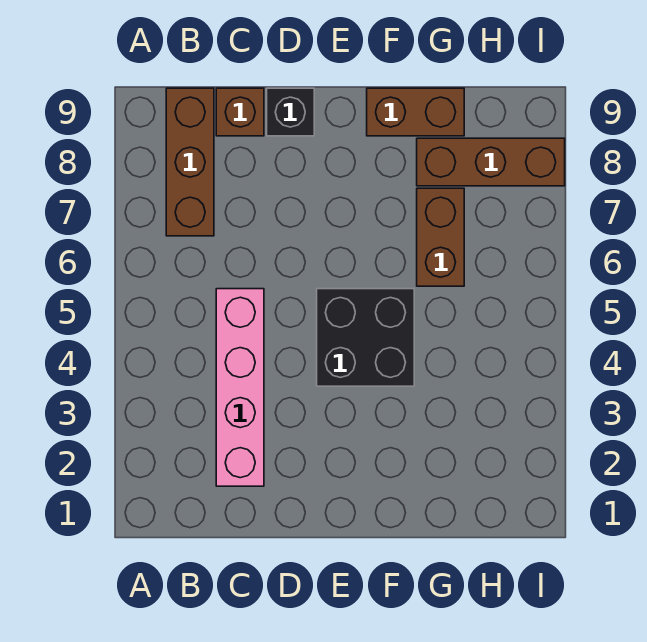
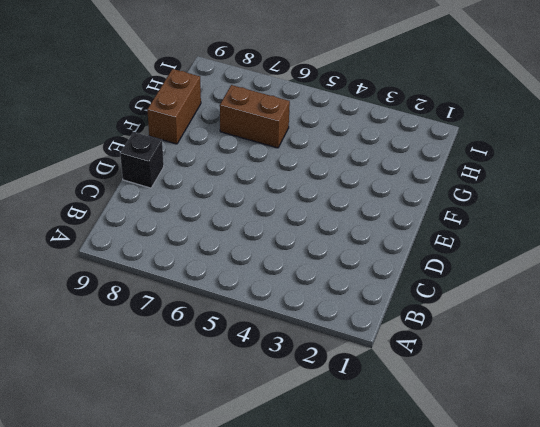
none -> brown 1x3 brick [166,88,214,236]
none -> pink 1x4 brick [216,289,264,486]

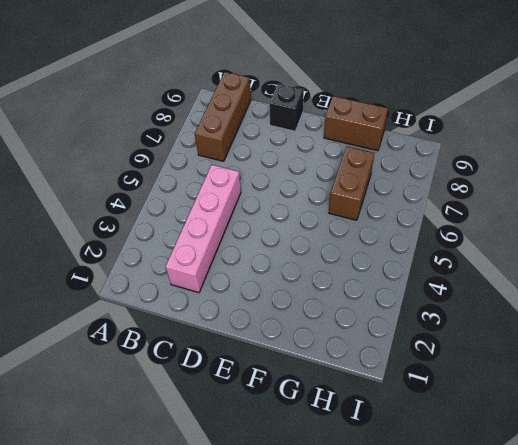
none -> brown 1x1 brick [216,88,264,136]
none -> black 2x2 brick [317,289,414,386]

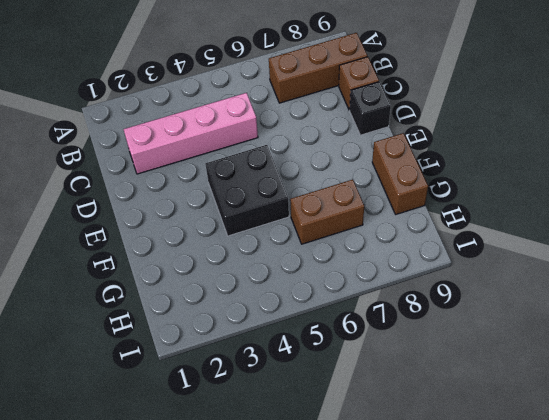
none -> brown 1x3 brick [417,138,565,186]

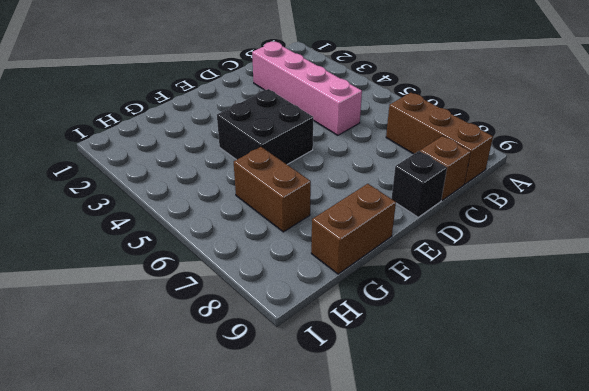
none -> brown 1x3 brick [417,138,565,186]

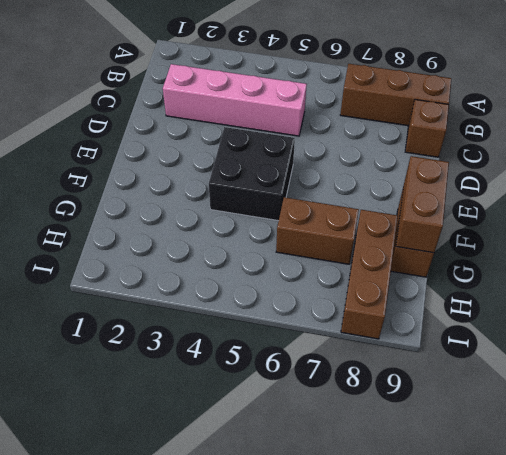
brown 1x2 brick [396,156,449,253] -> none
none -> black 1x1 brick [267,88,314,136]

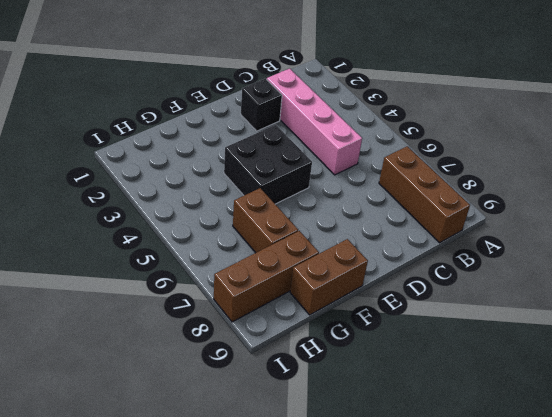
black 1x1 brick [241,79,282,131] -> black 1x1 brick moved to [267,88,314,136]
none -> brown 1x1 brick [216,88,264,136]

